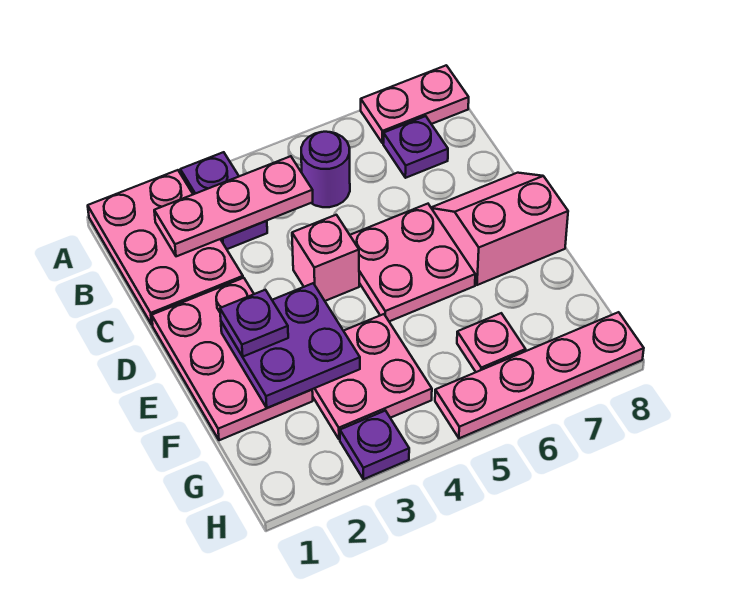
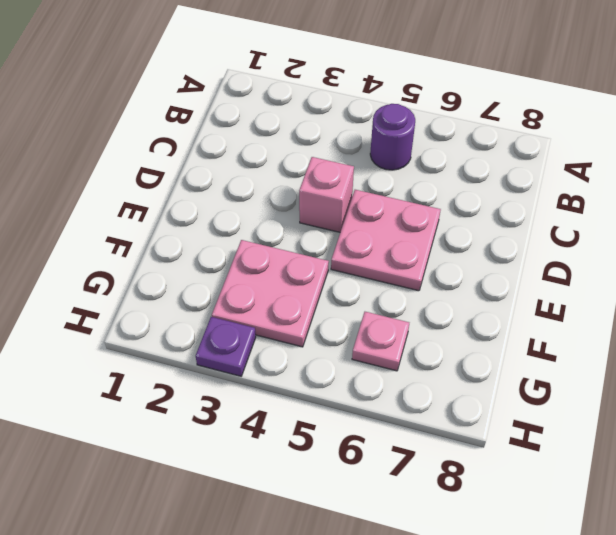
none -> pink 2x3 plate [88,170,243,325]
none -> purple 1x2 plate [180,152,267,249]
none -> pink 1x2 plate [361,65,469,143]

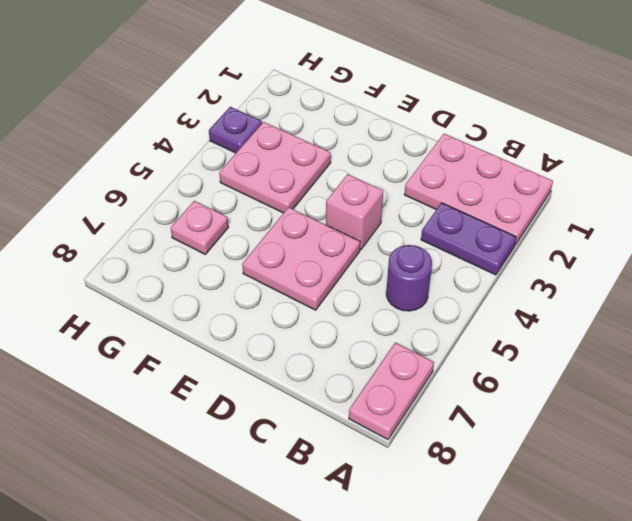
none -> purple 1x1 plate [383,116,448,178]
none -> pink 2x3 plate [152,278,313,440]
none -> pink 2x2 slope [431,173,568,285]

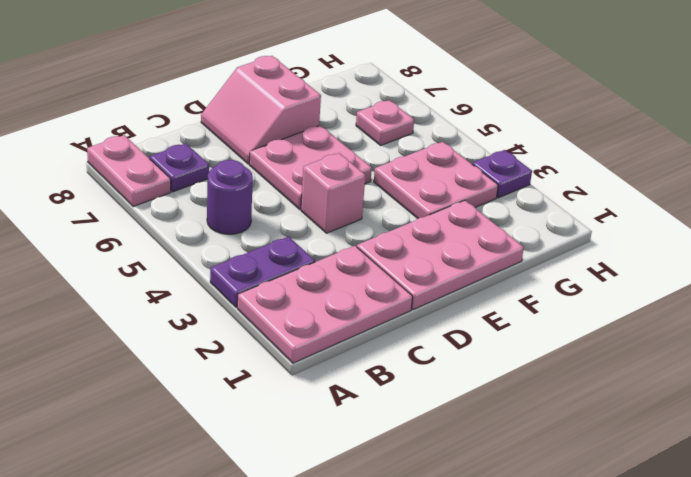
none -> pink 1x4 plate [435,312,644,438]
none -> pink 1x3 plate [154,156,313,256]
none -> purple 2x2 plate [221,283,360,408]

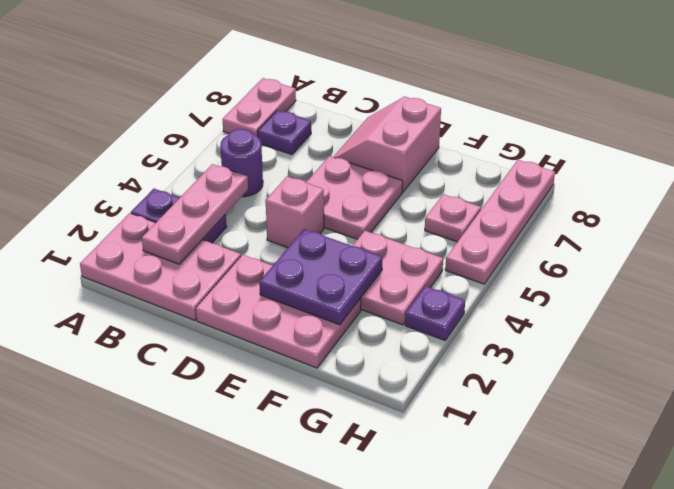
none -> purple 1x1 plate [220,290,288,357]

